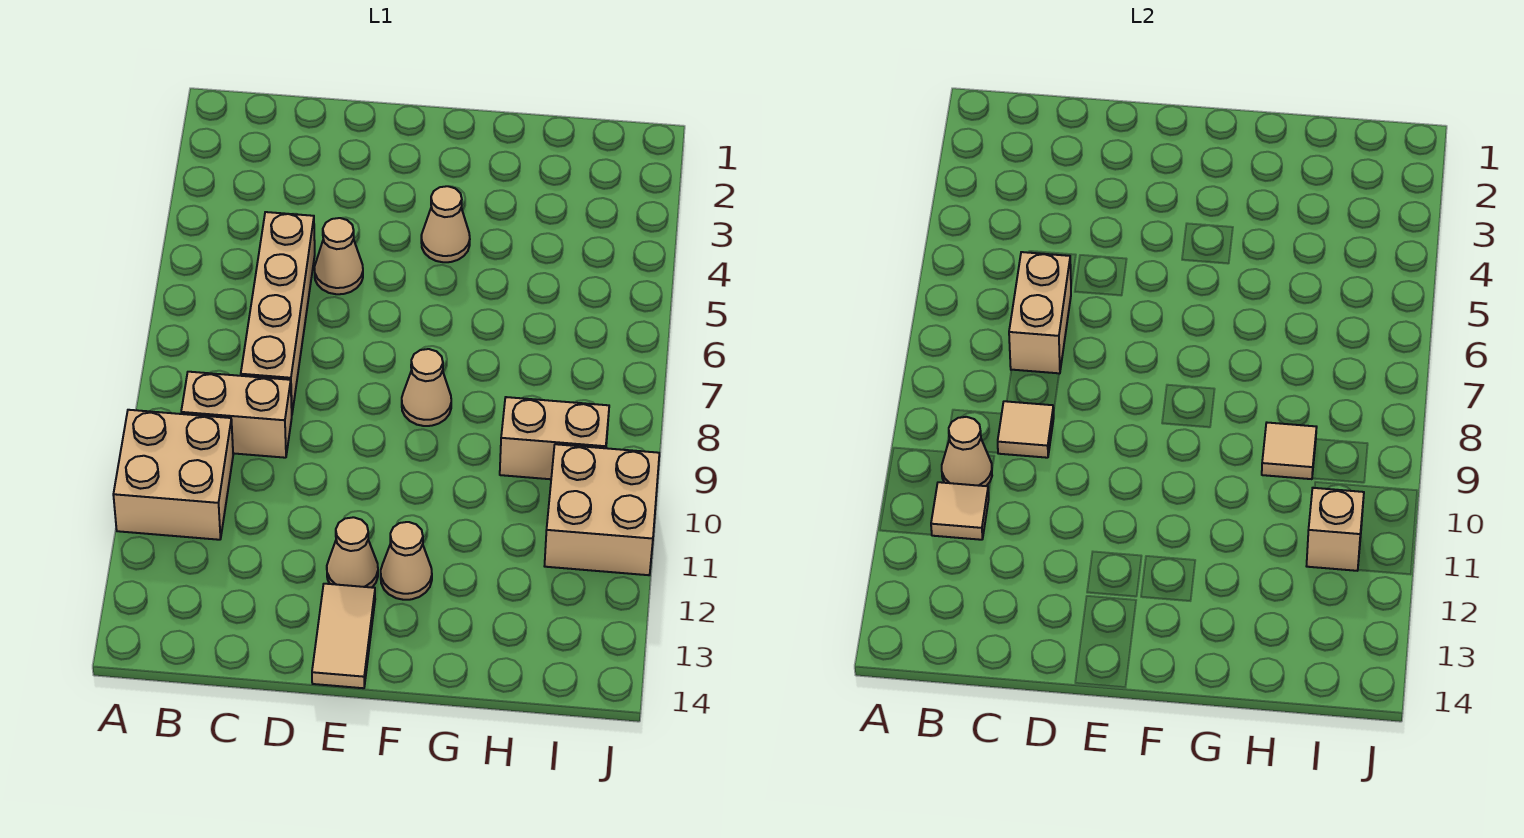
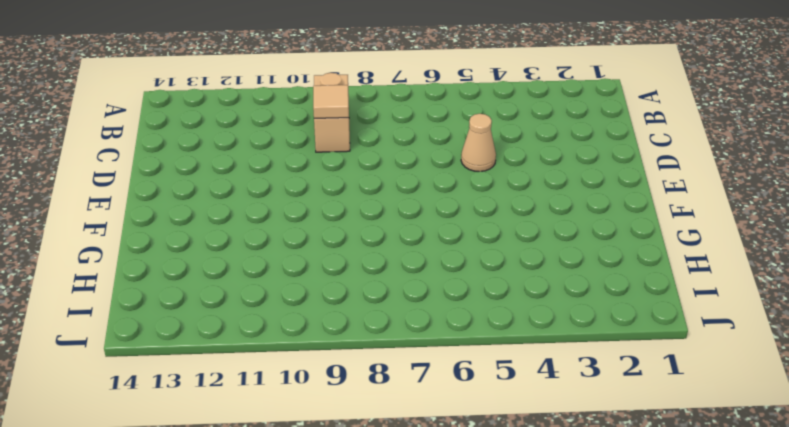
none -> tan 2x2 brick [113,410,233,540]
none -> tan 1x4 brick [241,212,315,412]
none -> tan 1x1 cone [327,517,378,587]

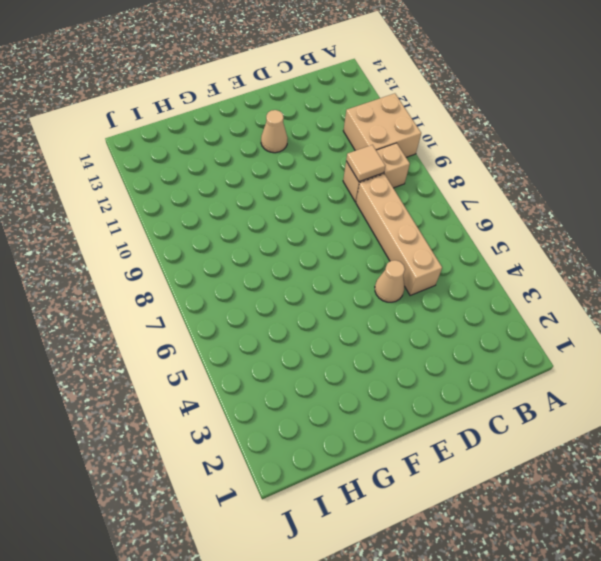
none -> tan 1x2 tile [312,584,375,688]
none -> tan 1x1 cone [421,186,470,262]
none -> tan 1x1 cone [402,349,451,426]

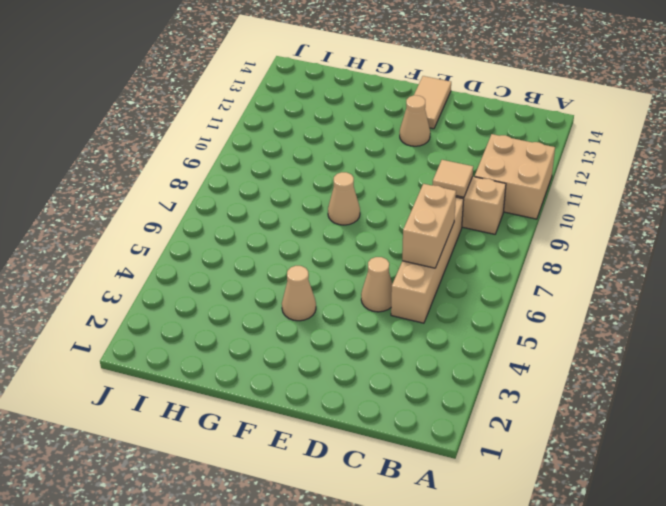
none -> tan 1x1 cone [381,522,432,600]
none -> tan 1x2 brick [500,397,609,479]
none -> tan 2x2 brick [545,444,659,575]

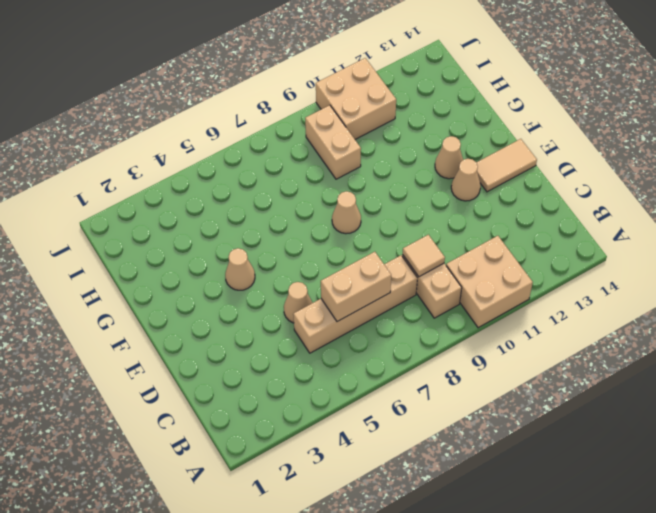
none -> tan 1x1 cone [942,417,992,486]
none -> tan 1x1 tile [931,482,989,540]
none -> tan 1x1 tile [1262,423,1317,479]

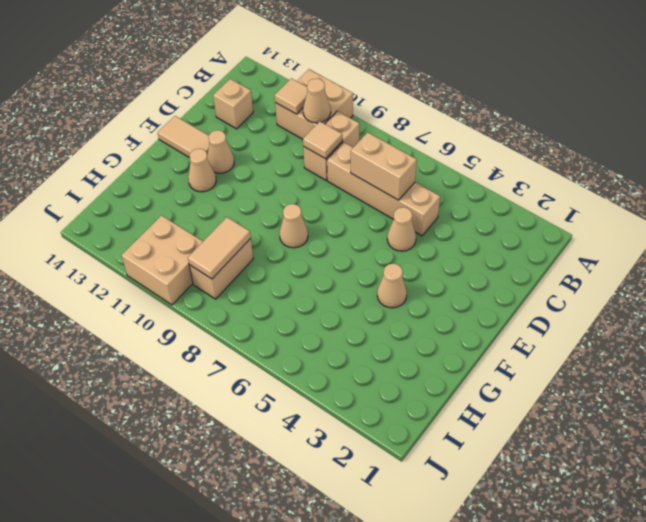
tan 1x1 brick [213,79,253,129] -> tan 1x1 brick moved to [1307,488,1364,571]
tan 1x2 tile [188,217,251,279] -> tan 1x1 tile [1262,423,1317,479]

